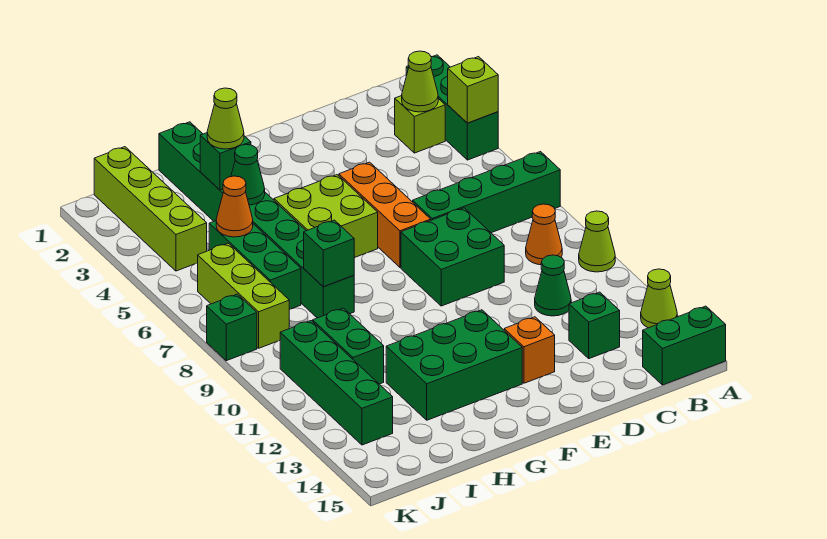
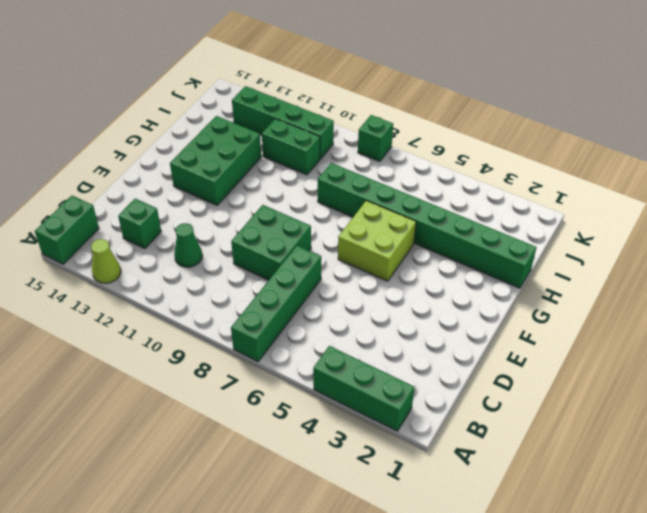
none -> lime 1x1 cone [579,211,615,272]
none -> lime 1x1 brick [395,96,445,153]
none -> orange 1x1 cone [526,204,562,265]

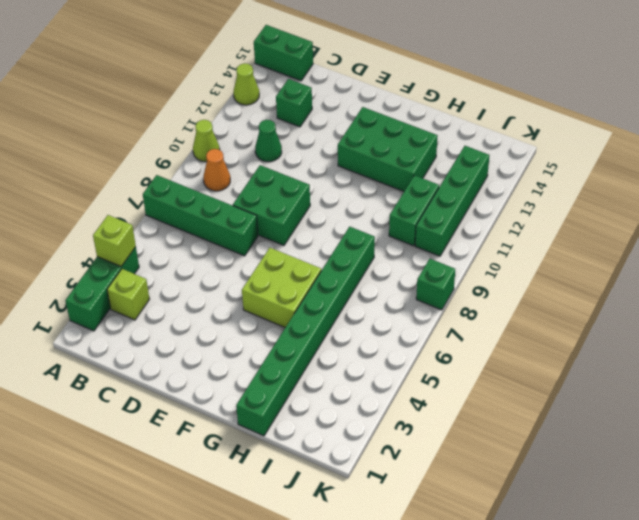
none -> orange 1x3 brick [339,162,431,267]
none -> orange 1x1 brick [504,317,555,383]
none -> green 1x3 brick [209,221,301,310]

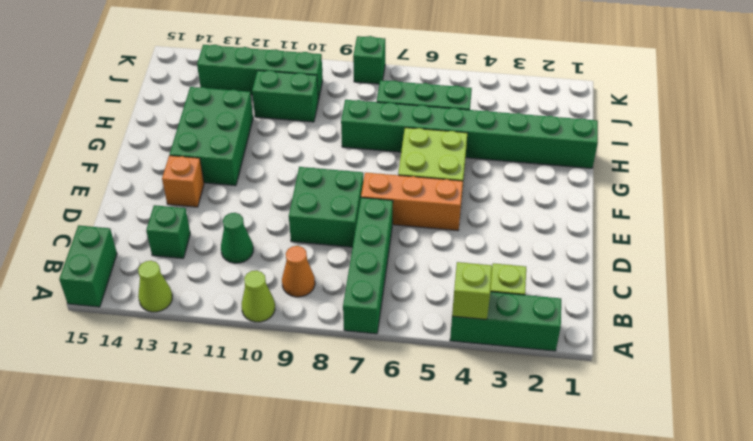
none -> lime 1x4 brick [94,147,207,271]
none -> lime 1x3 brick [198,243,289,348]
none -> lime 1x1 cone [402,51,438,112]

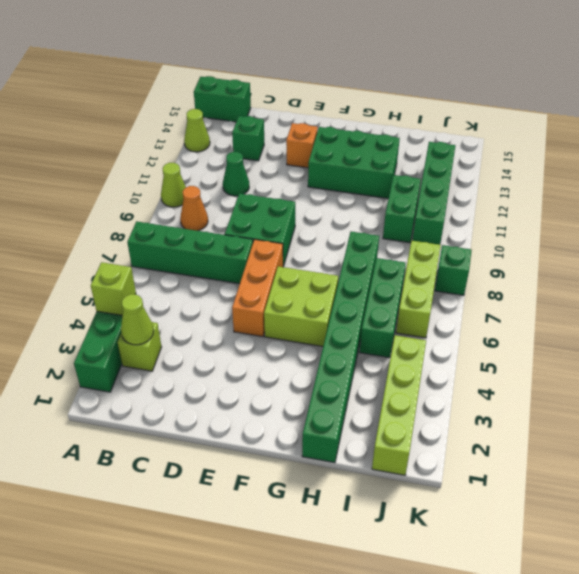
none -> green 1x1 brick [200,133,251,190]
none -> green 1x1 cone [231,144,265,205]
none -> green 1x1 brick [304,220,354,287]

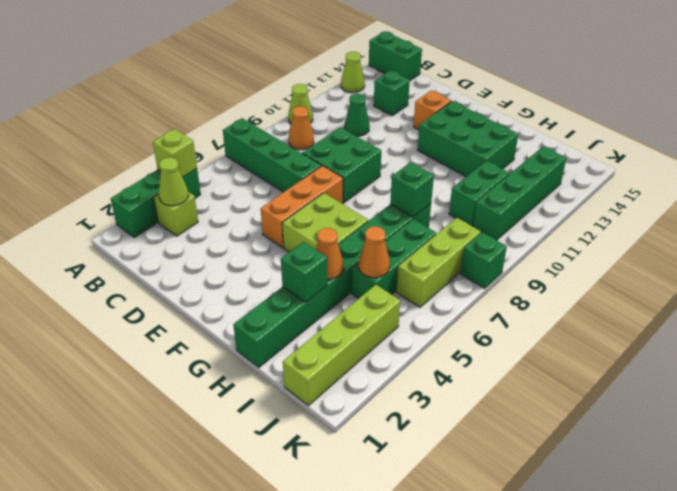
orange 1x1 cone [316,228,343,279] -> green 1x1 cone [231,144,265,205]
none -> lime 1x1 cone [207,88,244,149]

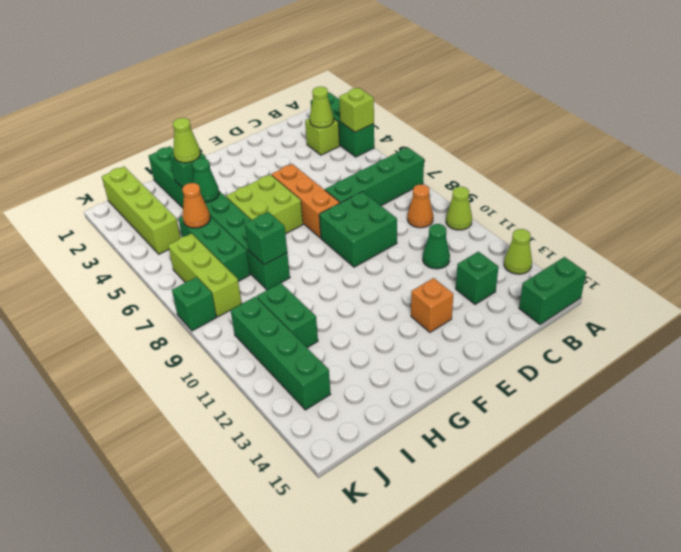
none -> green 2x3 brick [386,310,522,420]

